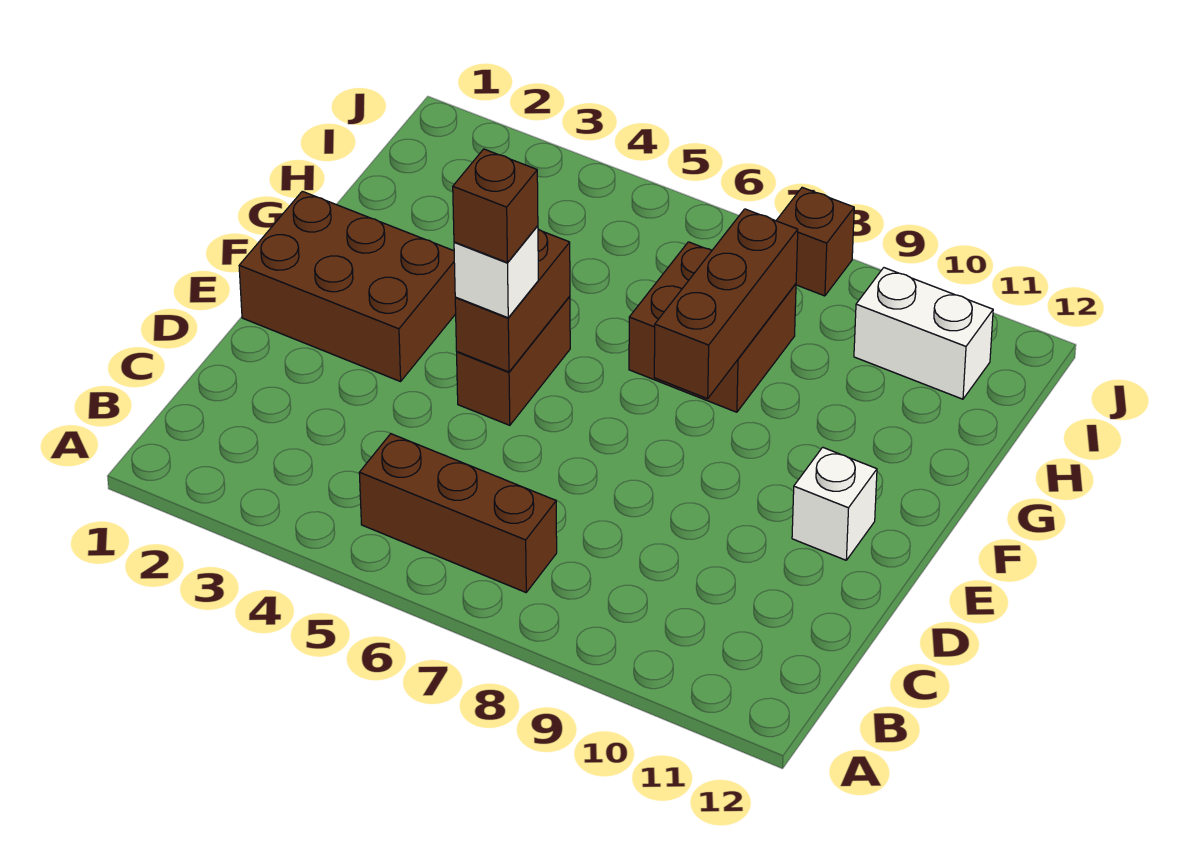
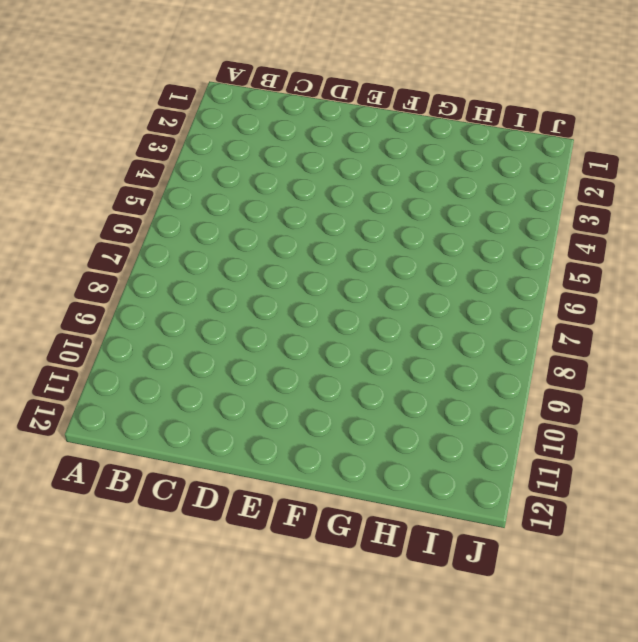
none -> brown 1x3 brick [359,434,557,592]
none -> brown 2x3 brick [239,191,456,382]

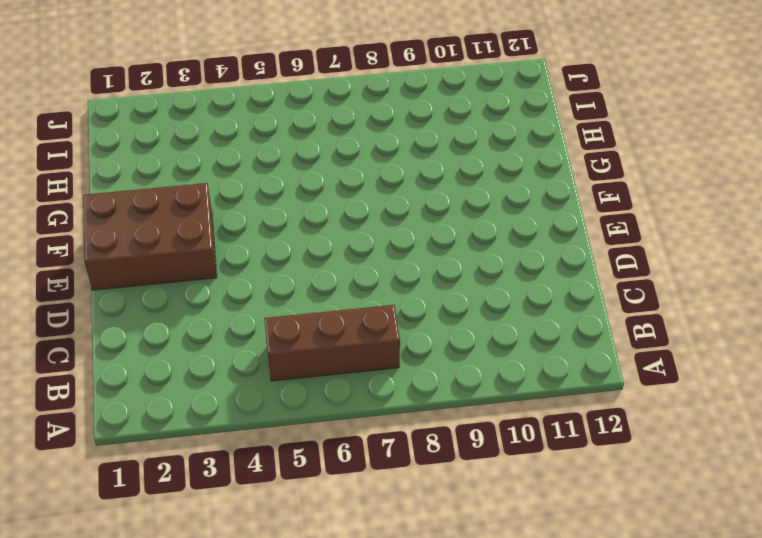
none -> brown 1x2 brick [457,296,570,425]
none -> white 1x1 brick [792,447,877,560]

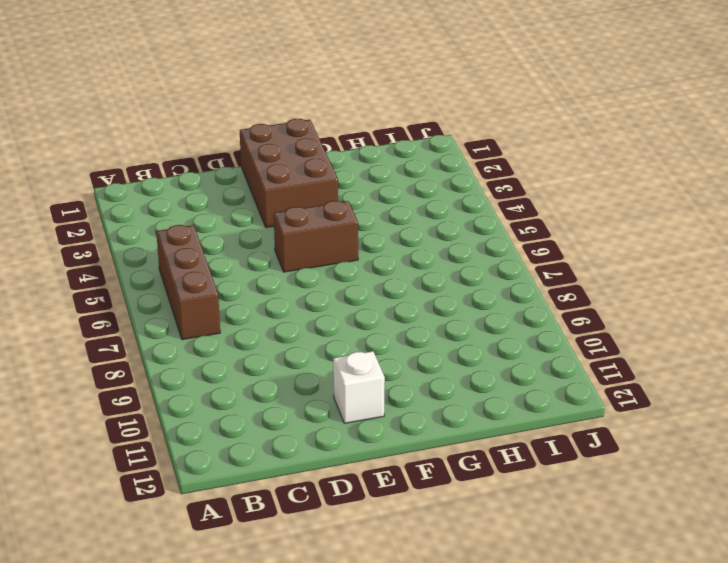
none -> brown 2x2 brick [629,242,796,412]
none -> white 1x2 brick [854,268,993,399]

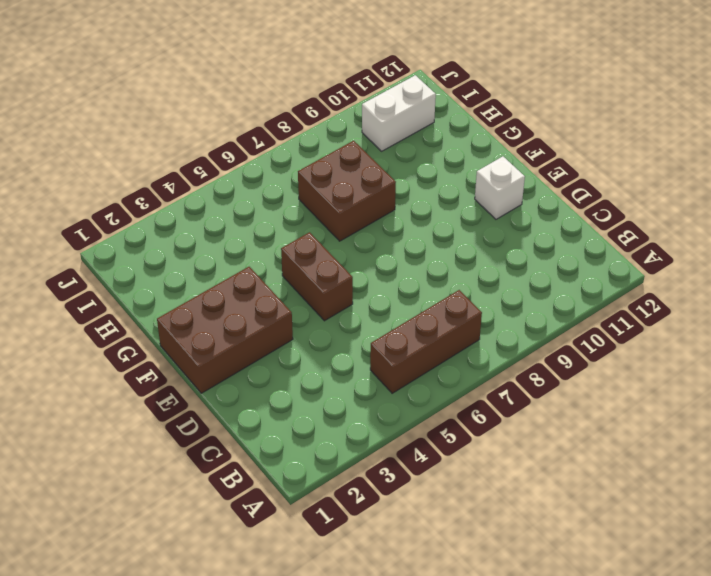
none -> brown 1x1 brick [776,187,854,296]
none -> brown 1x2 brick [455,229,570,372]

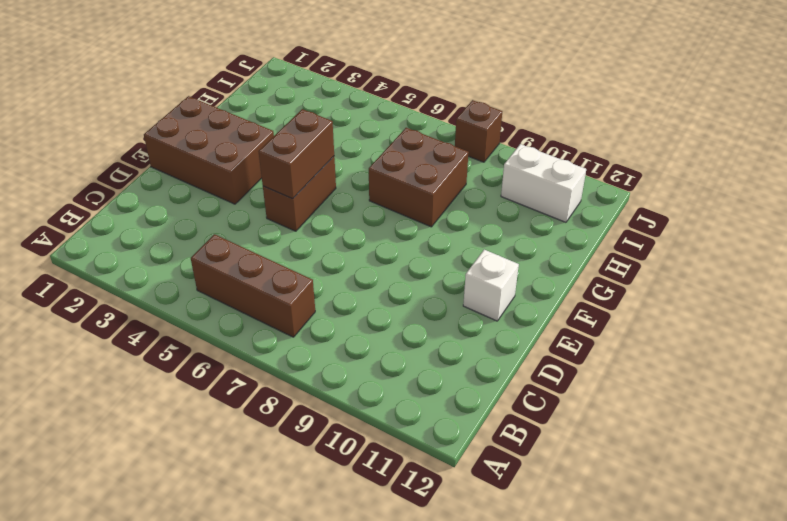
none -> brown 1x3 brick [654,209,798,399]
none -> white 1x1 brick [454,226,538,318]

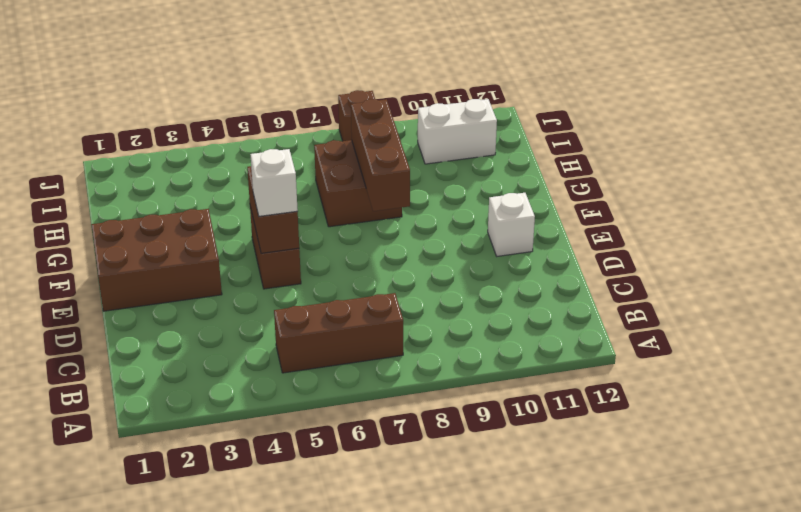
none -> brown 1x1 brick [453,149,538,263]

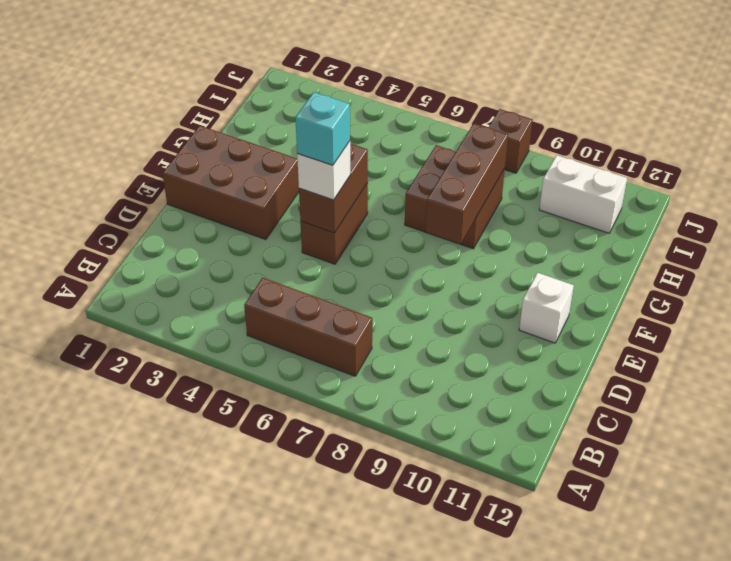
cyan 1x1 brick [295,92,350,165] -> brown 1x1 brick [453,149,538,263]

